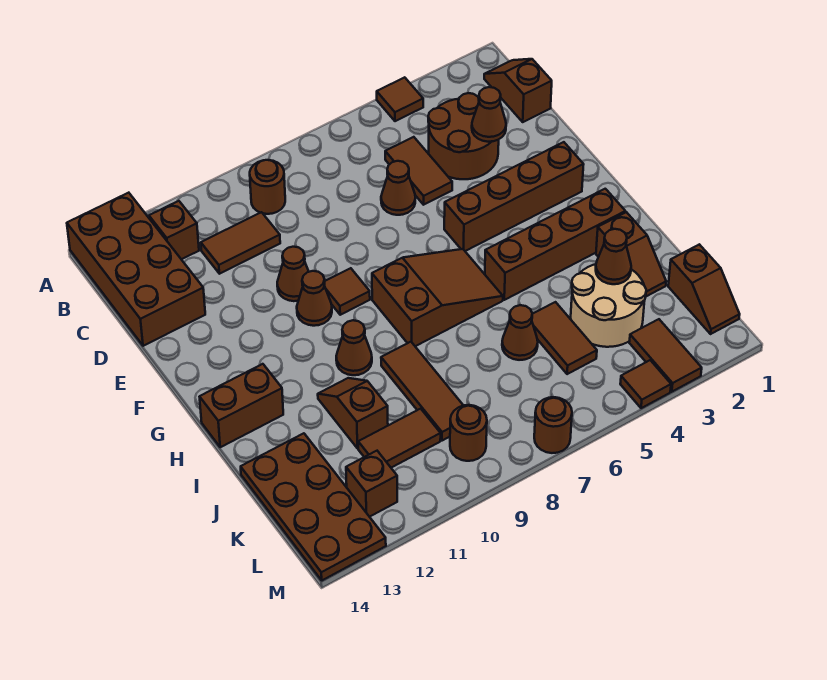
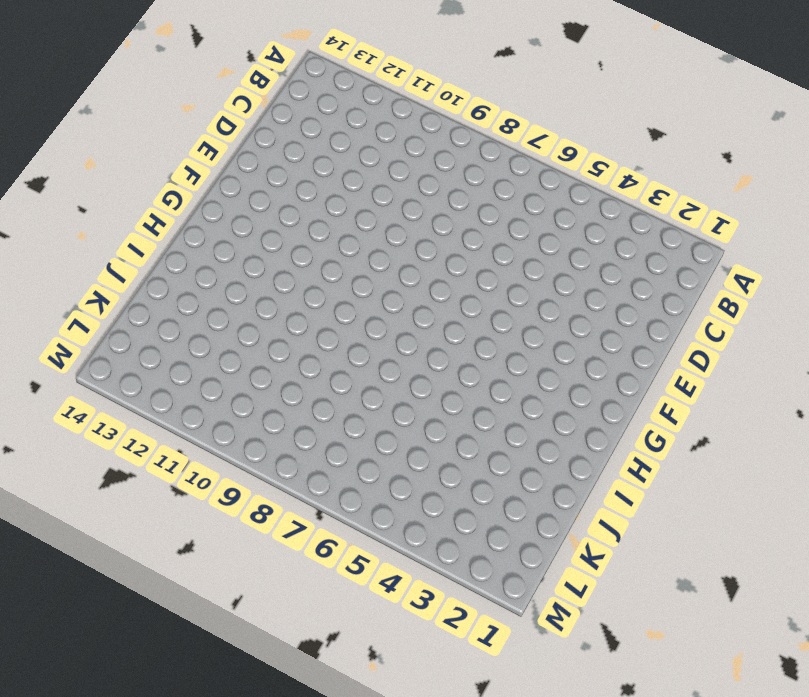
none -> brown 1x1 tile [377,77,423,121]
none -> brown 2x4 brick [67,193,205,346]
none -> brown 1x2 slope [484,59,552,122]
none -> brown 1x1 round brick [250,160,285,214]

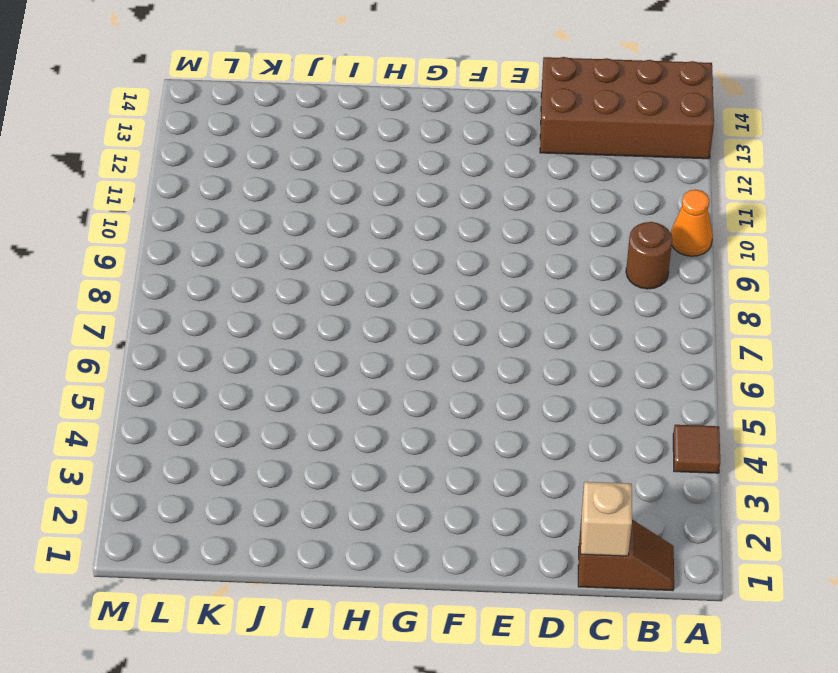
orange 1x1 cone [671,190,713,256] -> none
tan 1x1 brick [581,482,632,556] -> none
none -> brown 1x1 brick [149,201,199,259]
none -> brown 2x2 round brick [428,93,499,179]
none -> brown 1x2 tile [385,137,452,205]
none -> brown 1x2 tile [201,212,280,274]

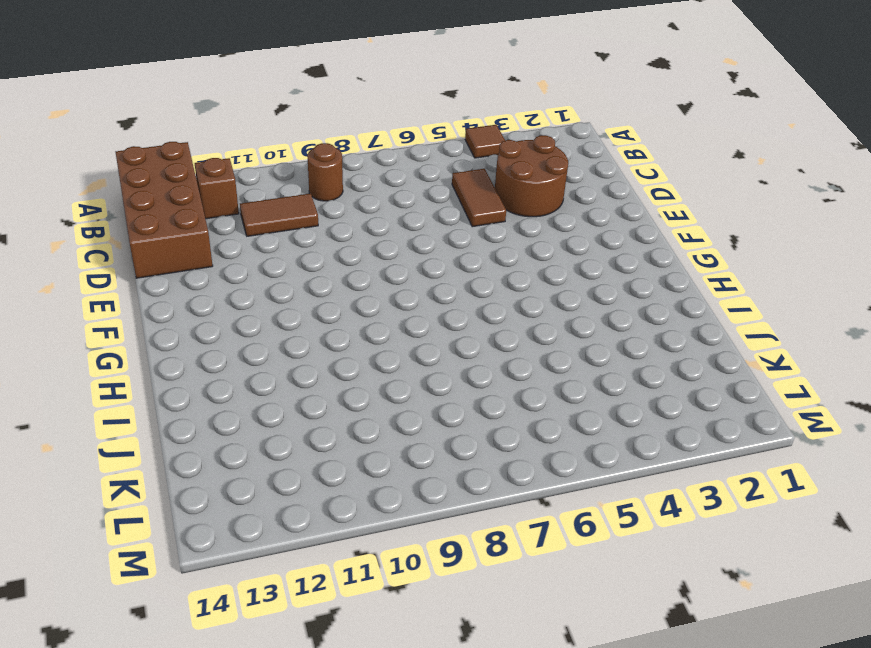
none -> brown 1x2 slope [484,59,552,122]
none -> brown 1x1 cone [381,161,415,215]
none -> brown 1x1 cone [277,247,309,301]
none -> brown 1x4 brick [444,142,584,251]

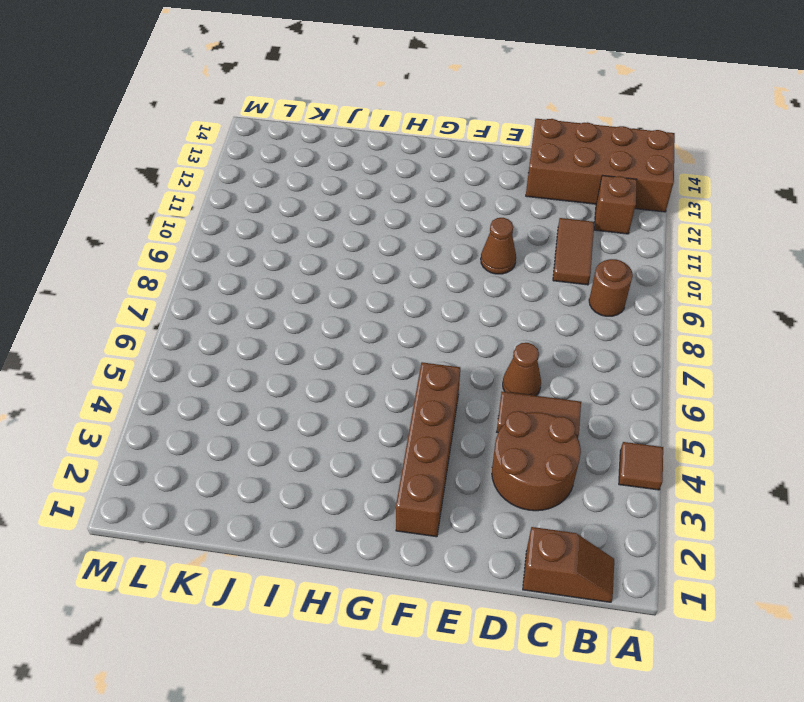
none -> brown 1x1 tile [324,268,370,315]
none -> brown 1x1 cone [297,271,332,326]
none -> brown 2x3 slope [372,249,503,346]
none -> brown 1x4 brick [485,189,625,300]

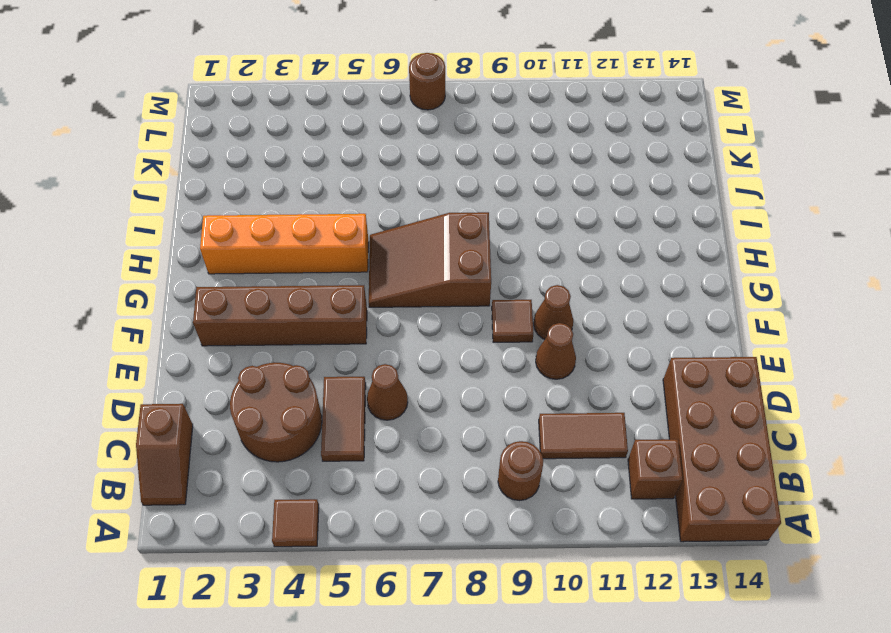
orange 1x4 brick [200,214,368,274] -> brown 1x4 brick [485,189,625,300]
none -> brown 1x1 cone [336,320,372,375]
none -> brown 1x2 brick [200,364,283,447]
none -> brown 1x2 slope [596,212,666,296]
none -> brown 1x3 tile [381,342,463,441]

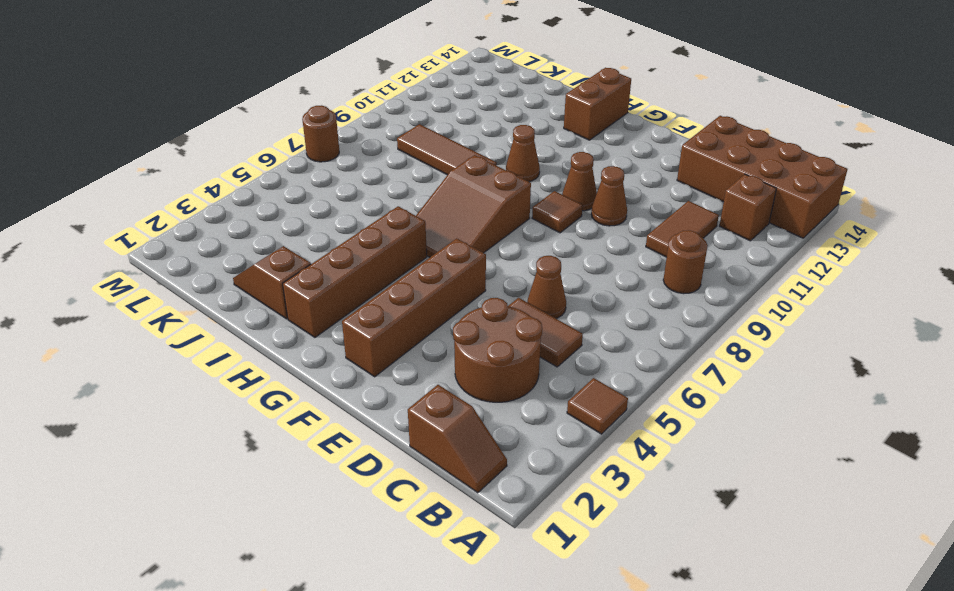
none -> brown 1x2 slope [318,378,388,449]
none -> tan 2x2 round brick [571,264,646,347]
none -> brown 1x2 tile [532,302,597,374]
none -> brown 1x1 cone [502,305,538,360]

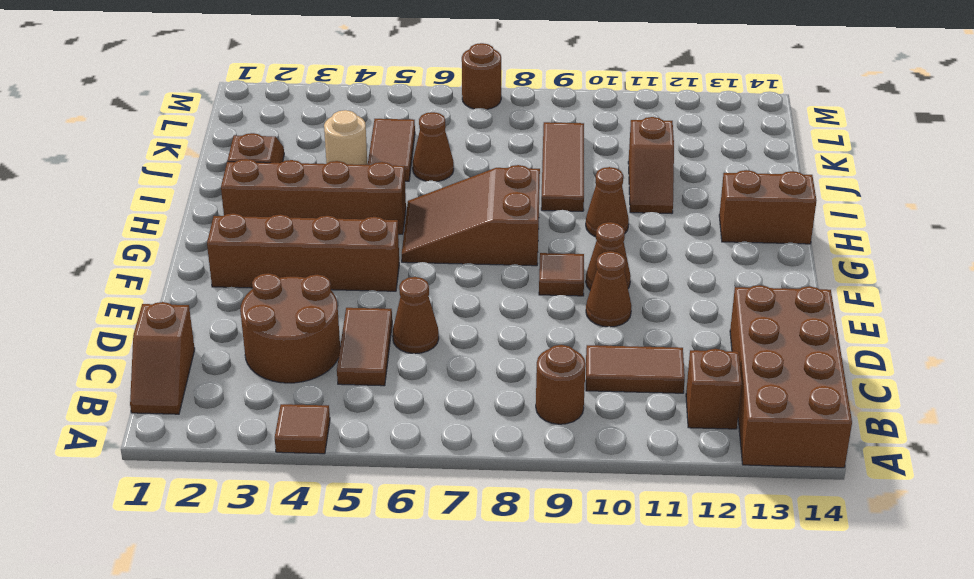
tan 1x1 round brick [324,110,368,165] -> tan 2x2 round brick [571,264,646,347]
none -> brown 2x4 plate [241,433,386,580]
none -> brown 1x2 slope [668,244,740,334]
none -> brown 1x2 tile [358,409,441,468]
none -> brown 1x2 tile [629,319,702,392]

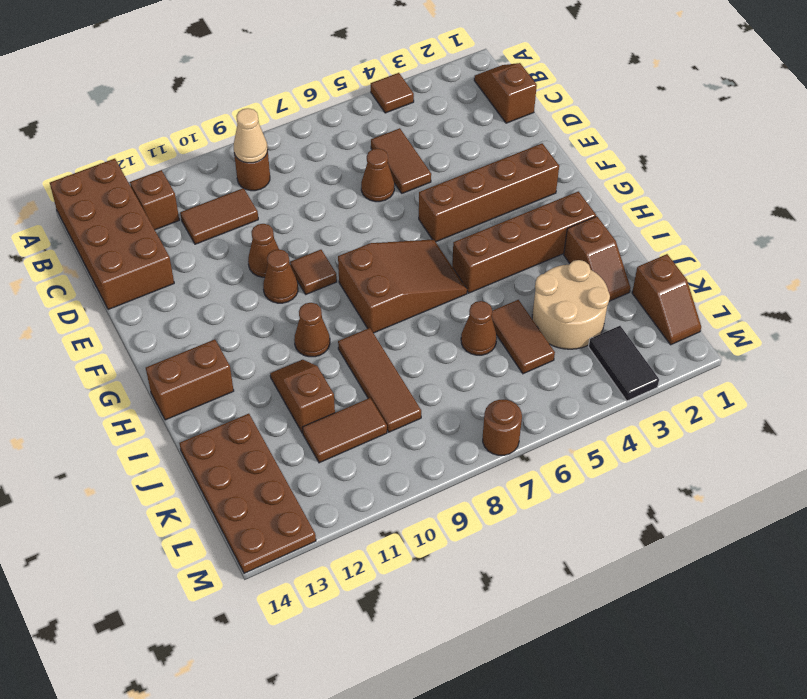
tan 1x1 cone [234,108,268,163] -> none
black 1x2 tile [588,326,659,401] -> brown 1x2 tile [629,319,702,392]
none -> brown 2x2 round brick [428,93,499,179]
none -> brown 1x1 round brick [450,405,487,461]
none -> brown 1x1 brick [346,451,397,517]
none -> brown 1x1 tile [620,360,671,408]

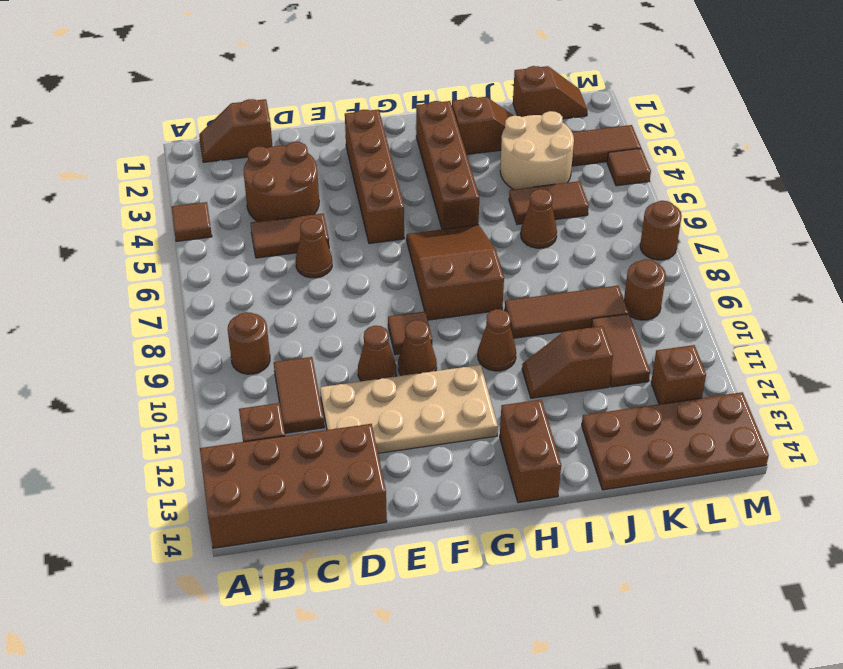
tan 2x4 plate [320,365,498,453] -> none
none -> brown 1x1 cone [472,87,506,142]
none -> brown 1x1 cone [596,229,631,284]

